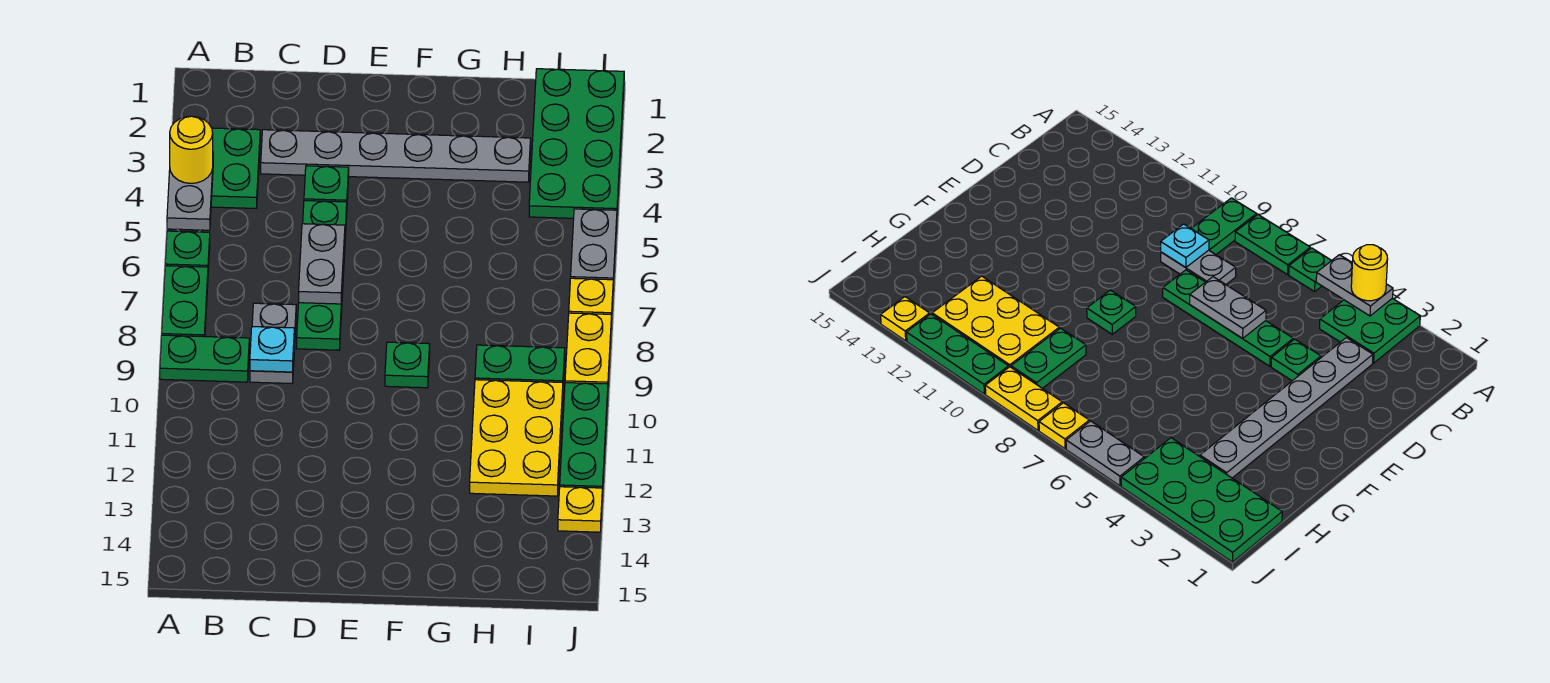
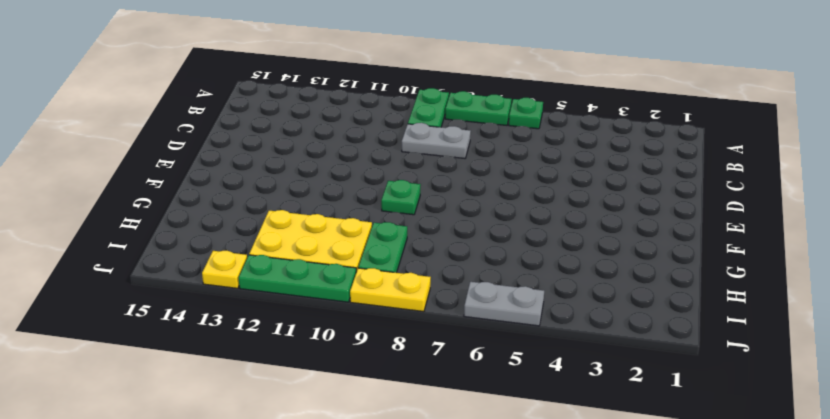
none -> green 2x2 plate [211,128,260,208]
none -> grey 1x6 plate [261,130,531,182]
none -> green 1x1 plate [304,166,349,202]

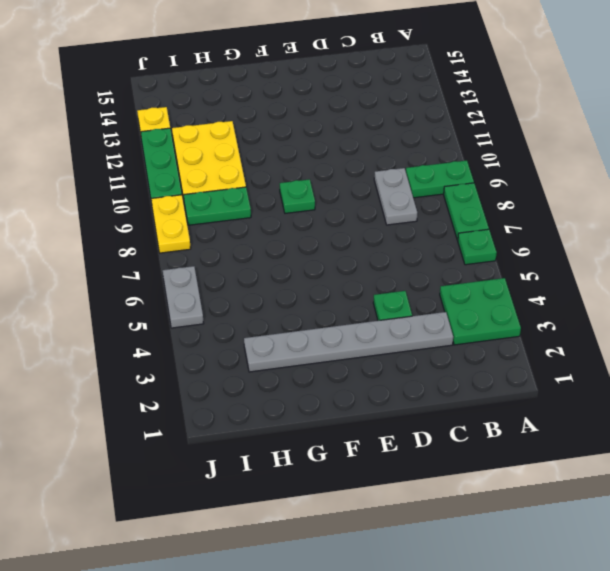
none -> green 1x4 plate [297,201,347,350]
none -> green 2x4 plate [529,69,624,218]
none -> yellow 1x1 plate [569,278,613,314]

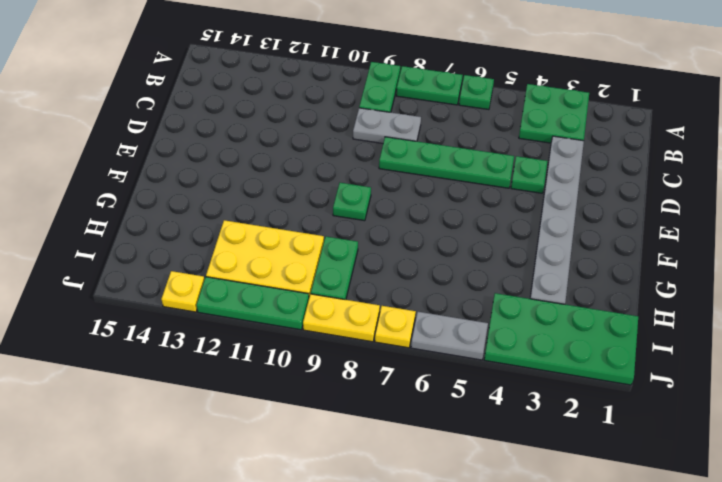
none -> grey 1x2 plate [167,168,213,230]
none -> cyan 1x1 plate [250,327,294,372]
none -> grey 1x2 plate [299,224,345,304]

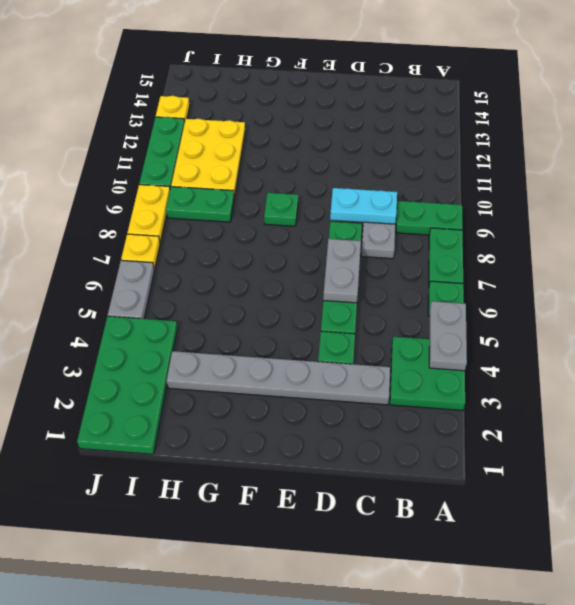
cyan 1x2 plate [330,188,397,224] -> cyan 1x1 plate [250,327,294,372]
none -> yellow 1x1 round brick [170,116,213,183]

